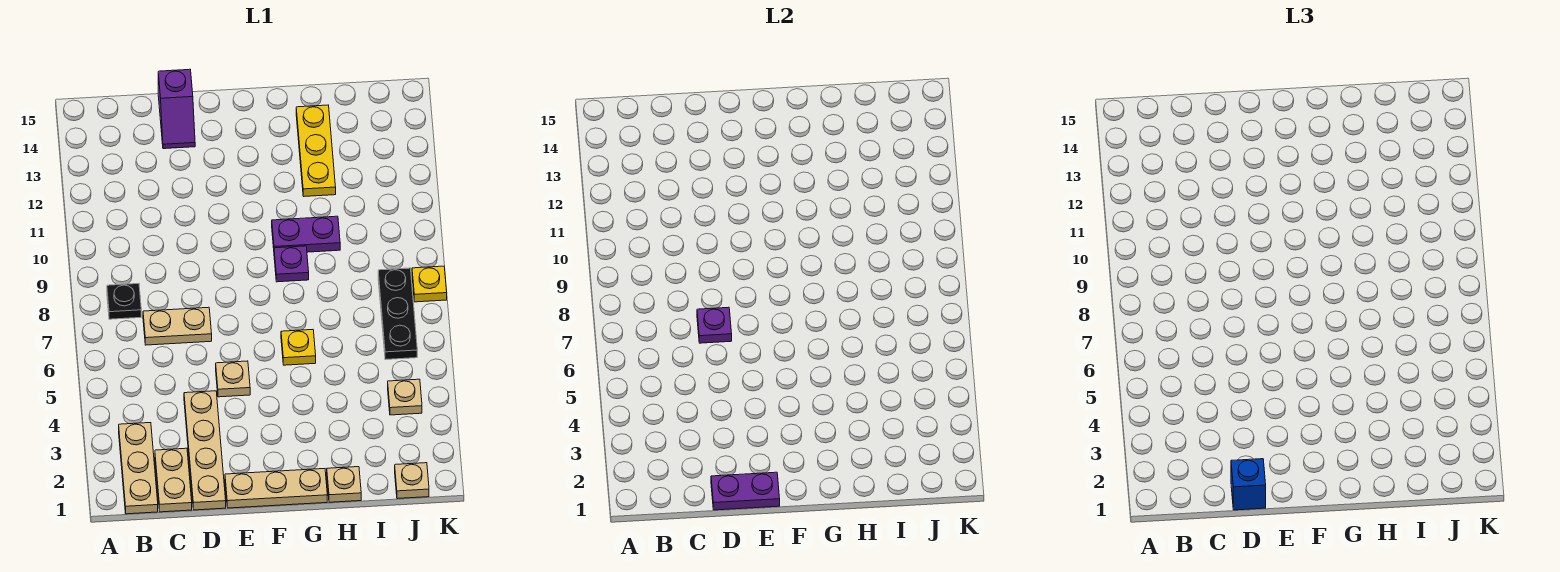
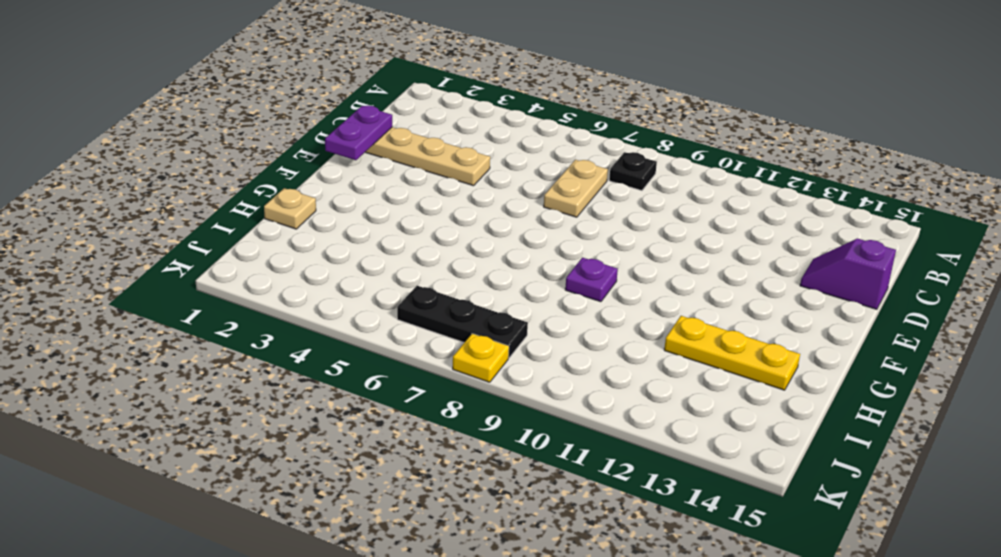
none -> tan 1x3 plate [119,423,158,514]
none -> tan 1x2 plate [155,448,192,512]
none -> tan 1x3 plate [225,469,327,508]

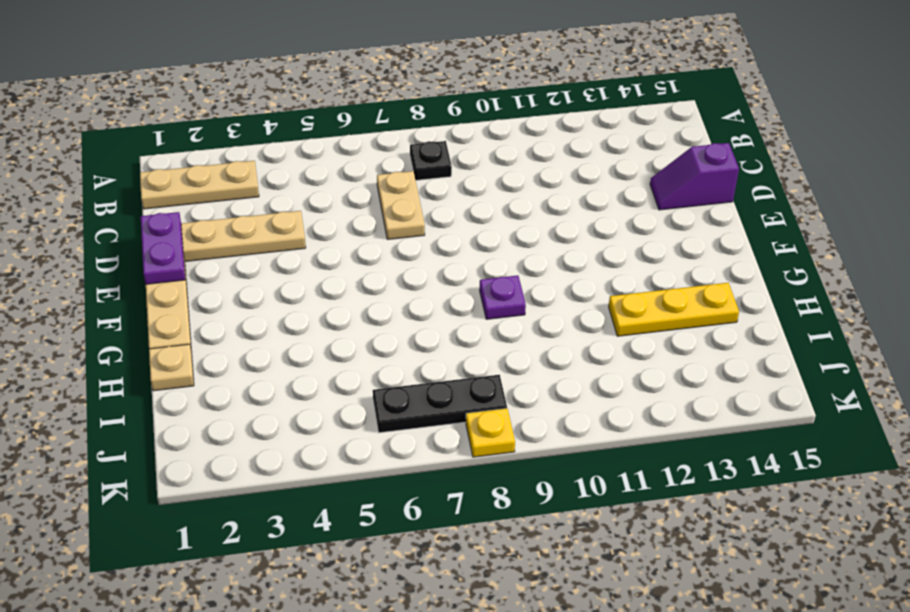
none -> tan 1x2 plate [155,448,192,512]
none -> tan 1x1 plate [216,361,250,397]
none -> yellow 1x1 plate [281,330,316,365]

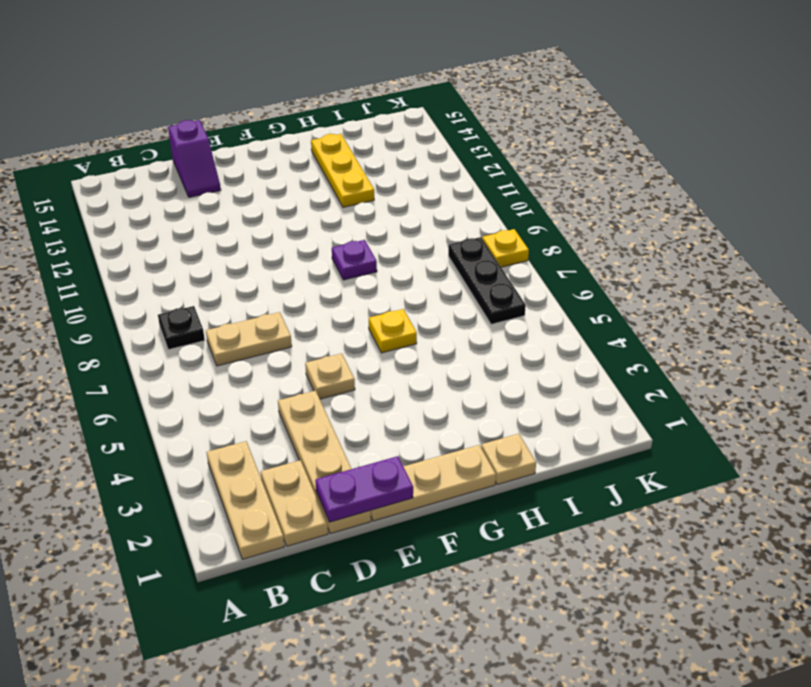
none -> purple 1x2 plate [272,216,340,252]
none -> tan 1x1 plate [395,463,429,499]
none -> tan 1x1 plate [388,379,422,415]

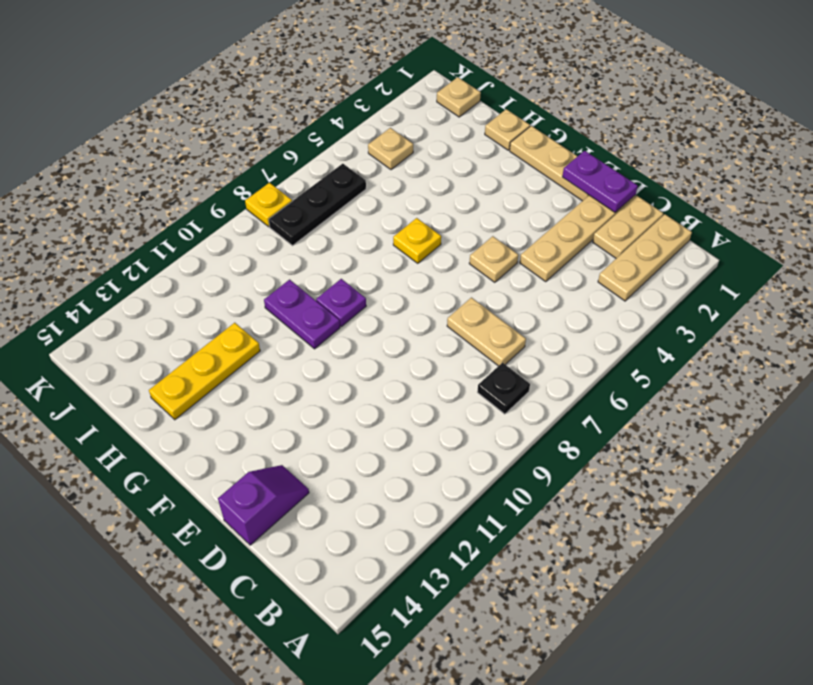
none -> purple 1x1 plate [697,307,732,343]
none -> blue 1x1 brick [1231,459,1266,510]

